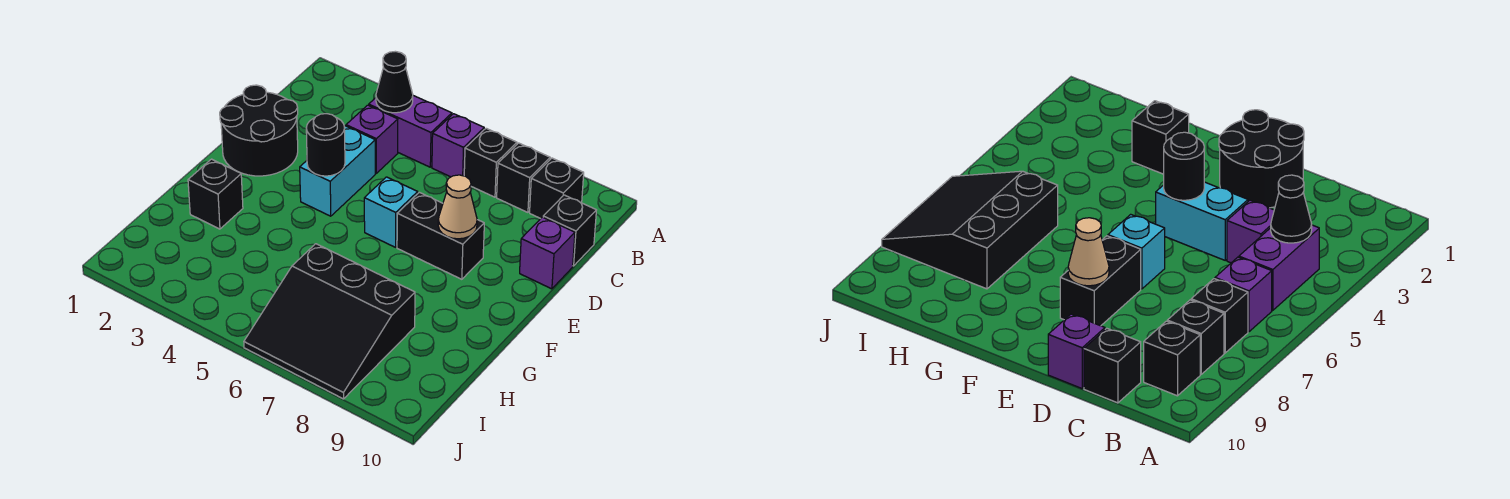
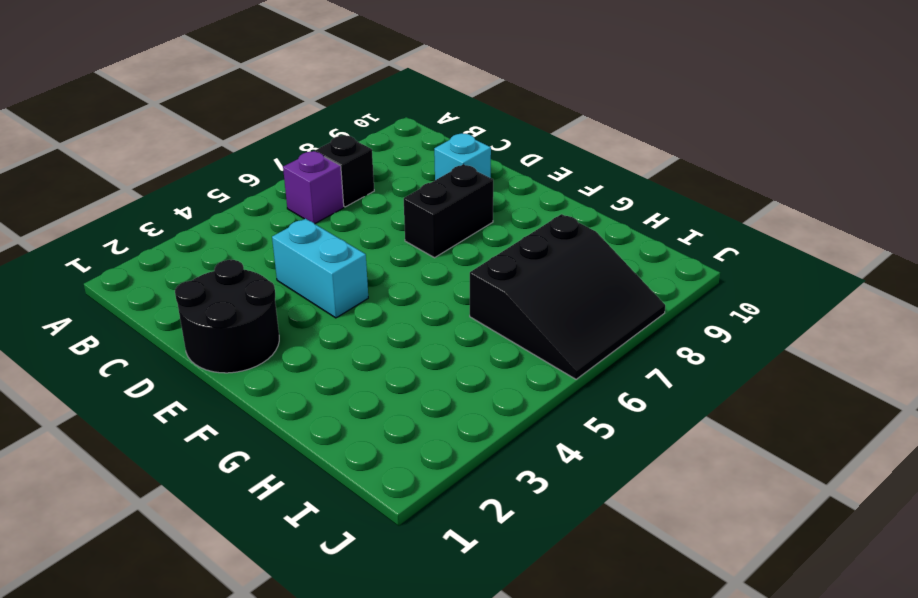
cyan 1x1 brick [434,134,491,180] -> cyan 1x1 brick moved to [364,177,418,247]
none -> purple 1x2 brick [369,96,452,167]
none -> black 1x1 brick [497,143,550,212]
none -> black 1x1 brick [530,158,584,219]

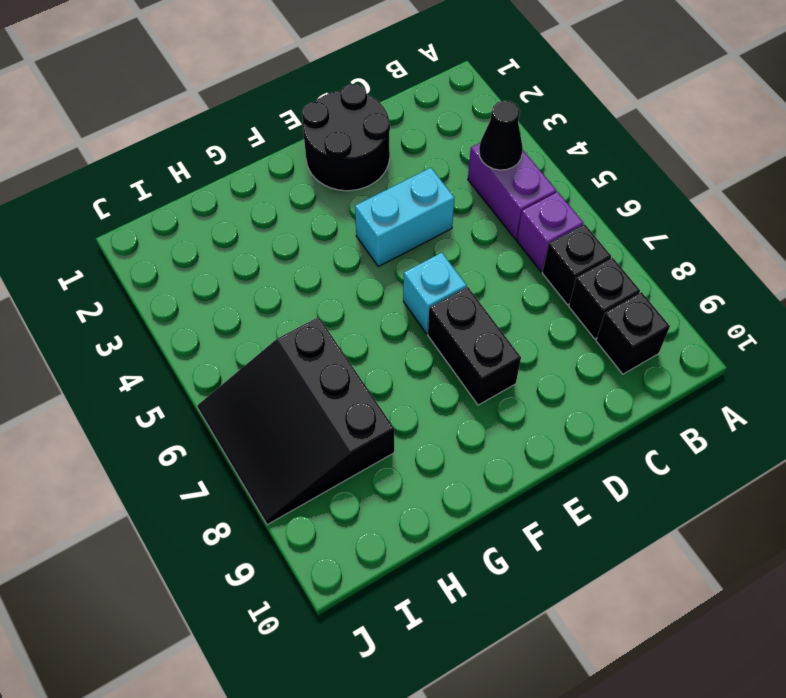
none -> purple 1x1 brick [346,105,398,173]
none -> black 1x1 brick [543,195,596,266]
none -> purple 1x1 brick [520,217,575,289]

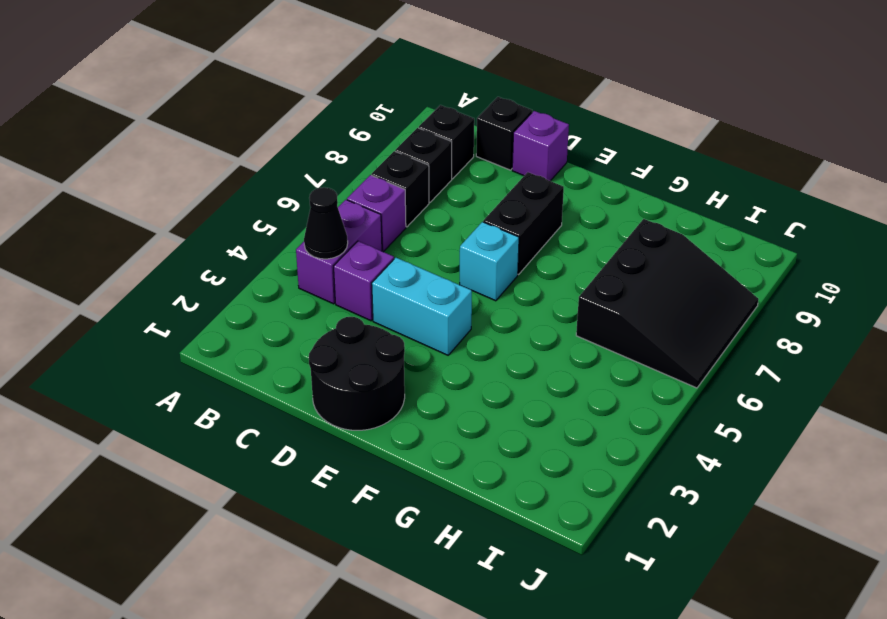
none -> black 1x1 brick [188,159,243,229]
none -> black 1x1 round brick [306,114,345,176]
none -> tan 1x1 cone [438,175,477,239]

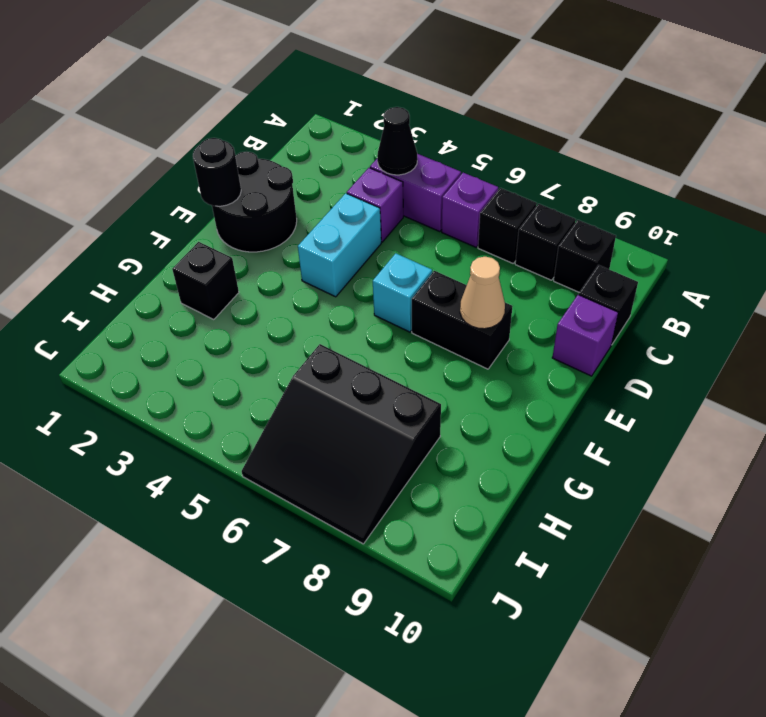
black 1x1 round brick [193,138,241,206] -> black 1x1 round brick moved to [306,114,345,176]

